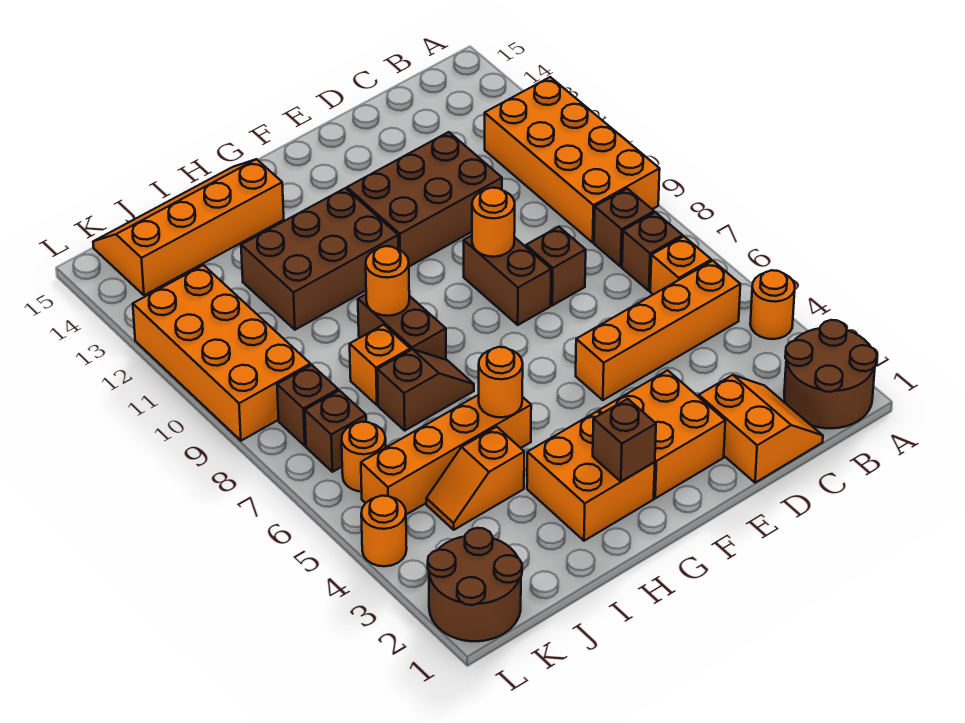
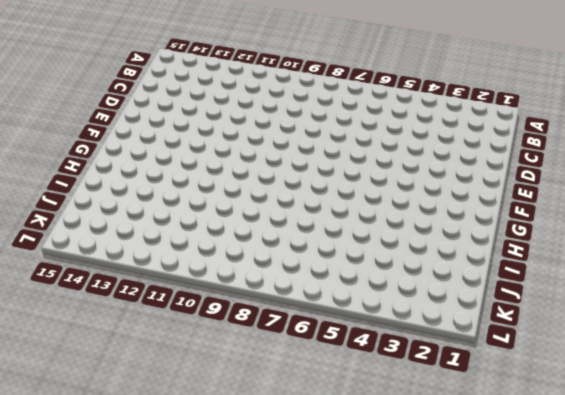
none -> brown 2x2 round brick [784,320,877,428]
none -> orange 1x1 round brick [750,270,795,339]
none -> orange 2x4 brick [485,77,660,242]
none -> orange 1x4 brick [576,261,740,400]

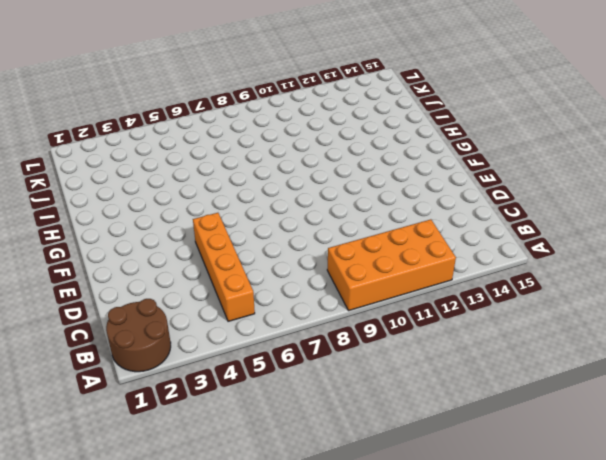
none -> orange 1x1 round brick [750,270,795,339]
none -> orange 1x1 brick [650,237,711,295]
none -> brown 1x1 brick [622,212,683,291]
none -> brown 1x1 brick [594,189,654,266]

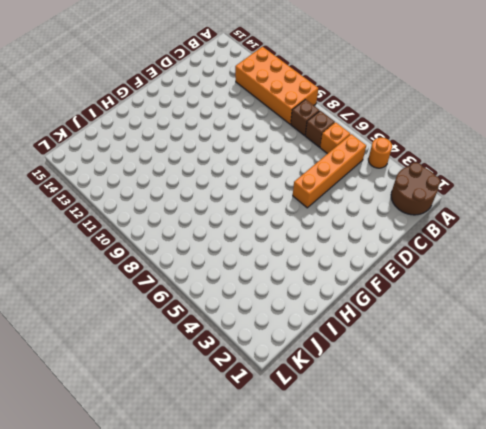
none -> orange 2x2 slope [699,375,823,483]
none -> brown 1x1 brick [526,227,586,305]
none -> brown 2x3 brick [347,132,502,266]
none -> orange 2x2 brick [599,370,725,498]

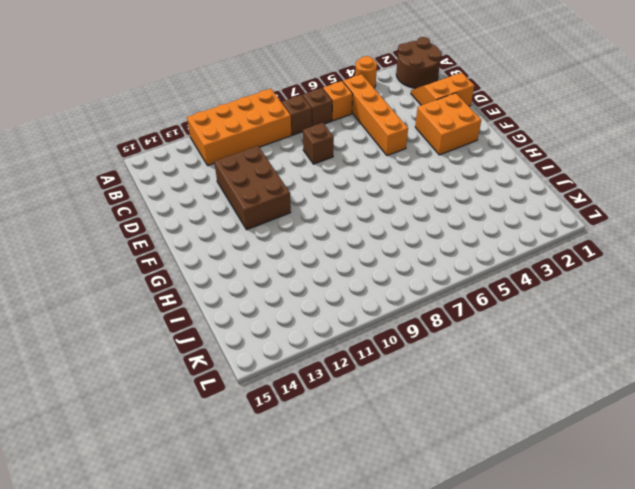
none -> brown 1x2 brick [464,236,551,325]
none -> orange 2x2 brick [527,411,655,541]
none -> brown 2x3 brick [241,188,398,330]
none -> orange 1x4 brick [361,395,531,515]

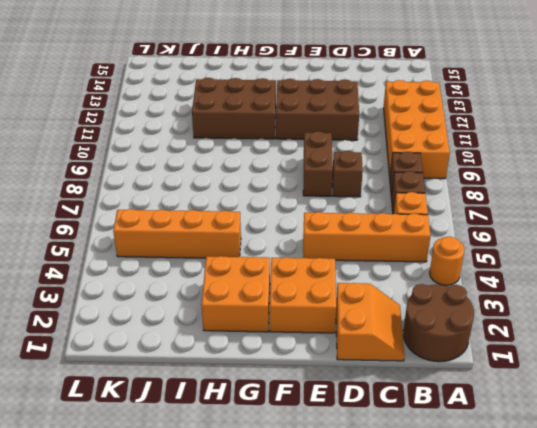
none -> brown 1x2 slope [377,349,474,430]
none -> brown 1x2 brick [358,294,446,360]
none -> orange 2x4 slope [93,159,284,295]
none -> orange 1x2 slope [426,427,524,530]

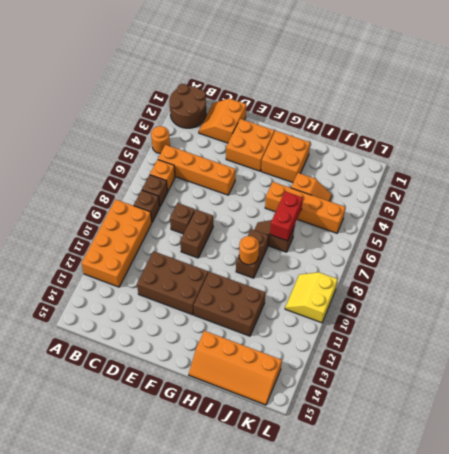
red 1x2 brick [270,191,303,241] -> none
yellow 2x2 slope [285,272,338,323] -> orange 2x4 brick [133,265,310,441]
none -> orange 1x1 brick [350,325,410,405]
none -> brown 2x2 round brick [428,528,522,641]
none -> orange 1x1 round brick [342,422,386,492]
none -> brown 1x1 brick [305,390,366,472]

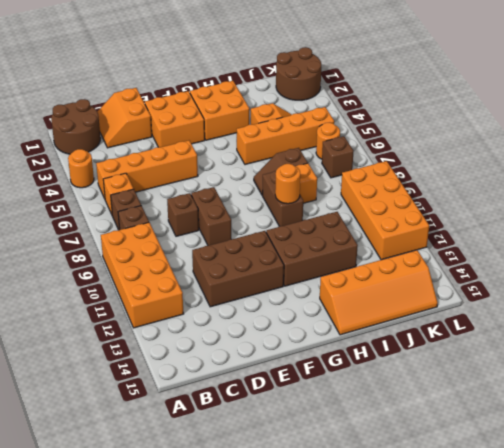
none -> brown 1x1 brick [277,365,338,446]
none -> orange 1x1 round brick [361,496,407,566]
none -> orange 1x1 round brick [472,188,515,257]
none -> brown 1x1 brick [593,399,656,482]

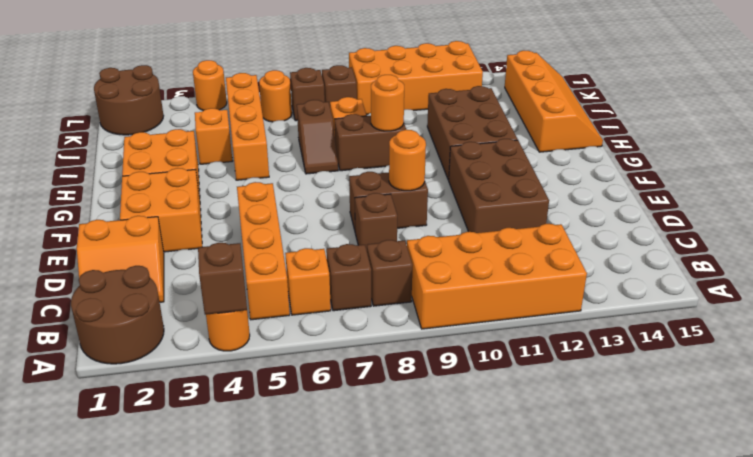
brown 1x1 brick [198,243,247,315] -> brown 1x1 brick moved to [593,399,656,482]
none -> orange 1x1 round brick [479,347,523,417]

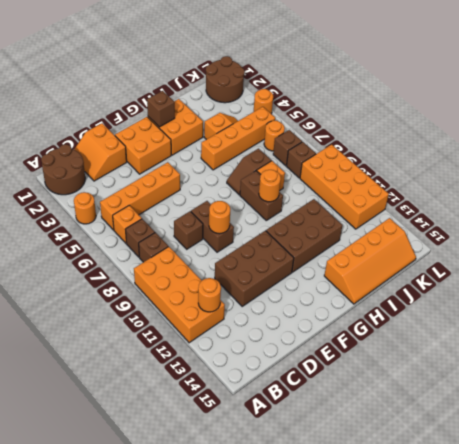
orange 1x1 round brick [198,278,221,312] -> orange 1x1 round brick moved to [479,347,523,417]

